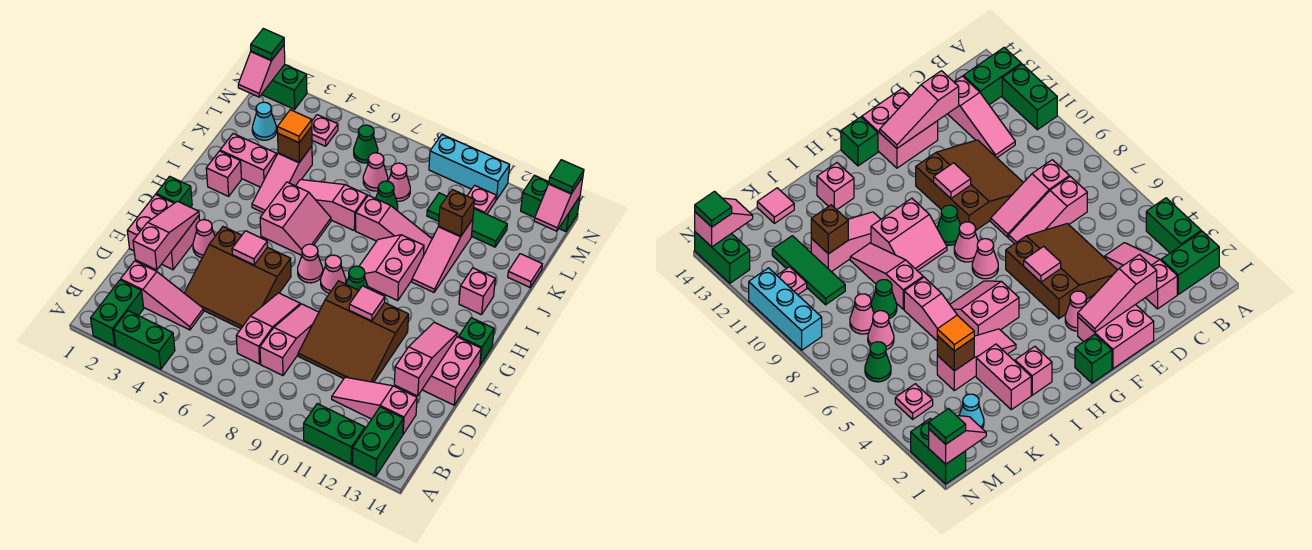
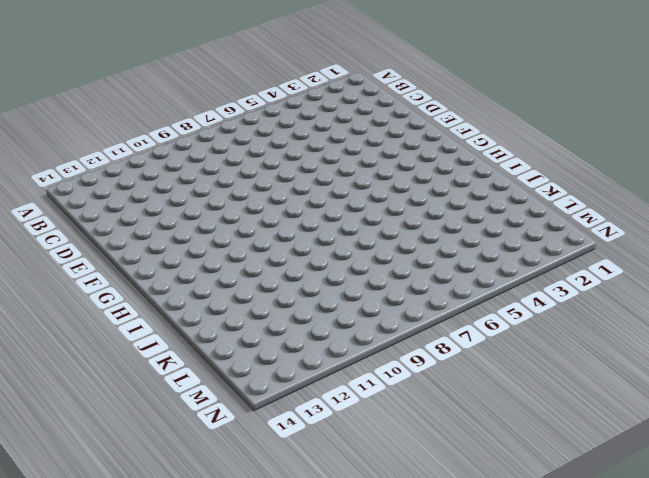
none -> green 1x2 brick [91,280,144,346]
none -> green 1x2 brick [114,311,175,369]
none -> green 1x2 brick [304,404,365,464]
none -> green 1x2 brick [352,407,403,476]

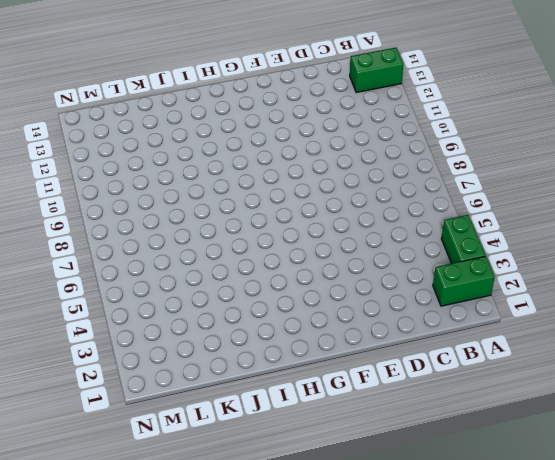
none -> green 1x2 brick [304,404,365,464]
none -> pink 1x3 slope [121,261,204,330]
none -> pink 1x3 slope [236,293,301,364]
none -> pink 1x3 slope [260,304,319,375]

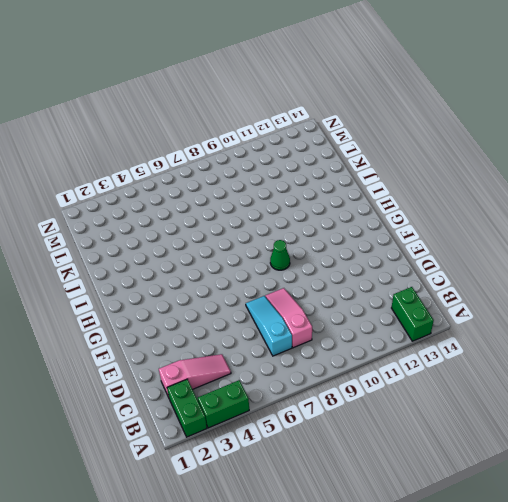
cyan 1x3 slope [246,296,292,356] -> pink 1x3 slope [236,293,301,364]
none -> green 1x2 brick [304,404,365,464]
none -> pink 1x3 slope [332,377,417,434]
none -> brown 3x3 slope [185,227,291,328]
none -> brown 3x3 slope [298,281,409,382]

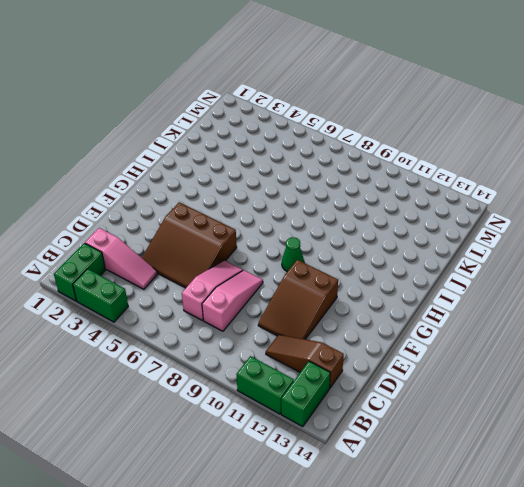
brown 1x3 slope [266,335,344,388] -> pink 1x3 slope [332,377,417,434]
brown 2x3 slope [258,260,338,339] -> brown 3x3 slope [298,281,409,382]
none -> pink 2x2 brick [127,195,200,270]
none -> pink 2x2 brick [422,337,481,405]
none -> pink 1x1 cone [193,220,215,258]
none -> green 1x1 brick [156,176,192,207]

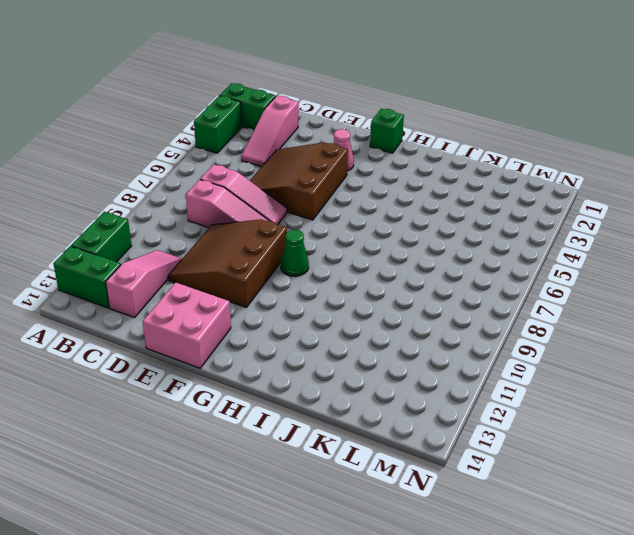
none -> pink 2x2 brick [127,195,200,270]
none -> pink 1x1 cone [298,244,323,283]
none -> pink 1x1 cone [321,255,346,293]
none -> green 1x1 brick [459,318,494,365]

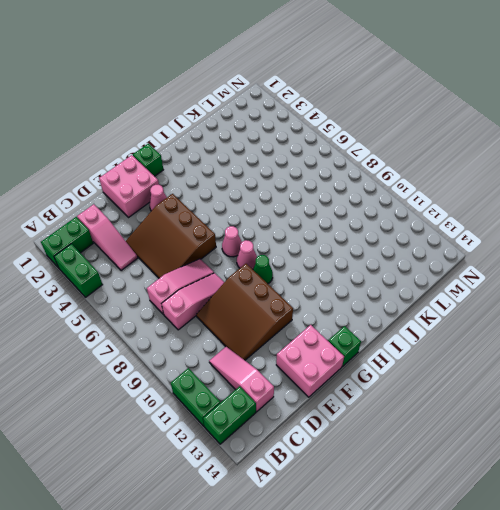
none -> pink 2x2 slope [260,182,331,255]
none -> pink 2x2 slope [359,235,424,300]
none -> pink 1x1 brick [206,151,242,196]
none -> pink 1x3 slope [252,146,312,213]

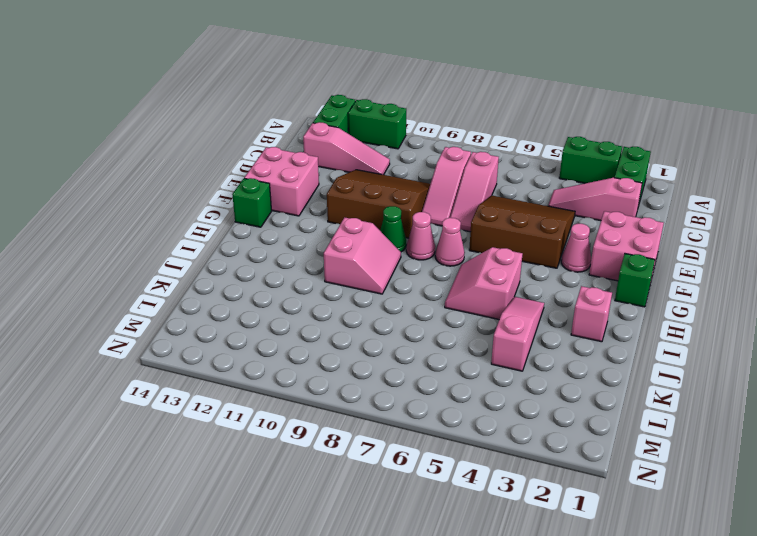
none -> pink 1x3 slope [412,219,473,292]
none -> pink 1x1 brick [459,268,495,315]
none -> pink 1x2 brick [220,134,277,187]
none -> pink 1x3 slope [296,180,367,230]

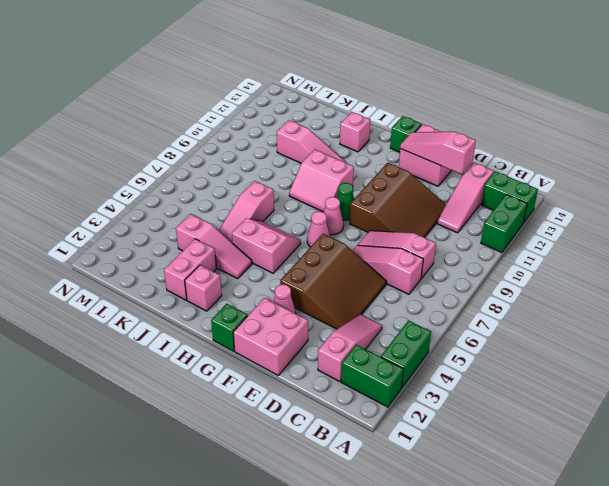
none -> pink 1x3 slope [356,195,432,256]
none -> green 1x1 cone [376,181,398,211]
none -> pink 1x1 tile [508,254,542,287]
none -> cyan 1x1 cone [252,102,277,140]

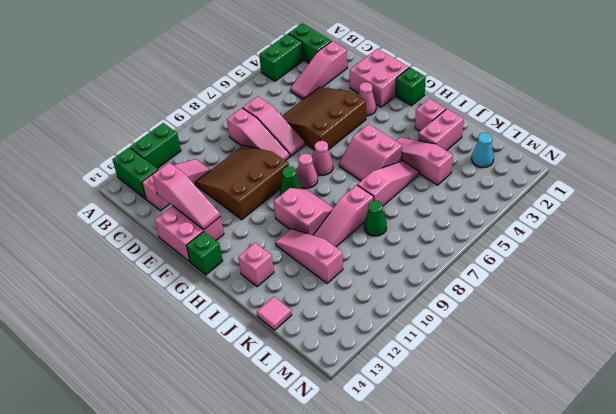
none -> pink 1x1 cone [363,153,388,191]
none -> pink 1x1 cone [388,163,410,201]
none -> green 1x3 tile [427,193,507,247]
none -> pink 1x1 plate [312,115,338,146]

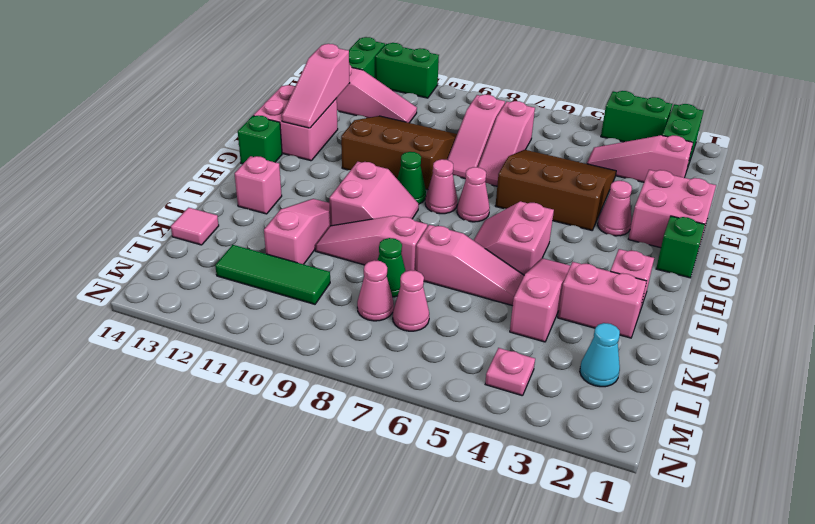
none -> green 1x1 cone [354,125,378,163]
none -> pink 1x1 plate [467,185,496,214]
none -> green 1x2 brick [262,65,307,109]
none -> cyan 1x3 brick [429,135,510,200]

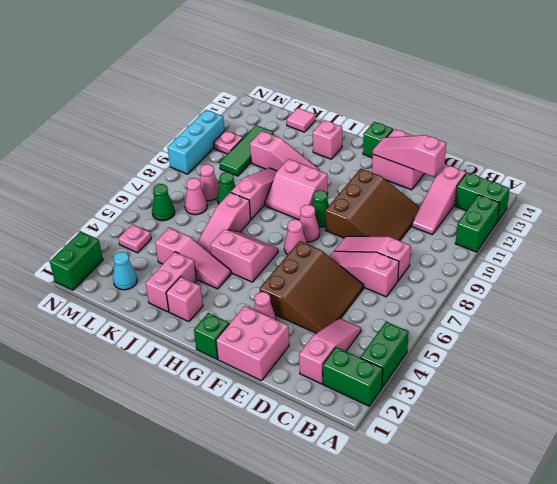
none -> green 1x2 brick [521,175,580,232]
none -> pink 1x3 slope [133,201,199,270]
none -> pink 1x1 tile [232,231,268,265]
none -> pink 1x1 tile [349,286,385,321]

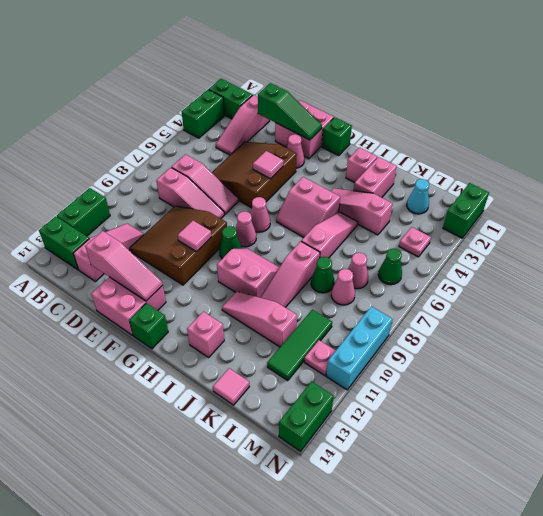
green 1x3 slope [258,83,322,140] -> pink 1x3 slope [133,201,199,270]
none -> brown 1x1 brick [278,126,312,162]
none -> brown 1x1 brick [439,190,474,236]
none -> pink 1x2 slope [238,45,285,97]
none -> pink 1x2 slope [534,177,583,231]

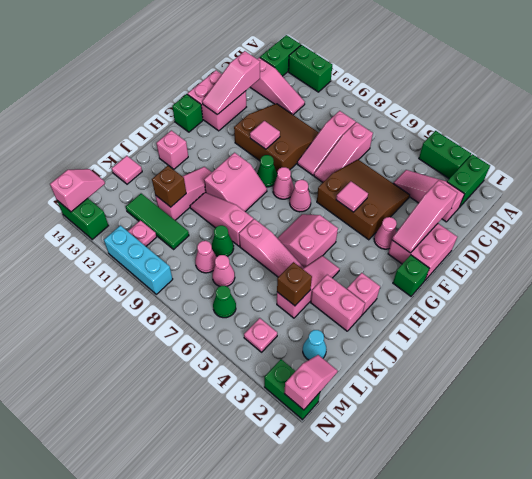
none -> orange 1x1 tile [277,110,312,143]
none -> green 1x1 tile [251,29,284,60]
none -> green 1x1 tile [549,160,584,193]

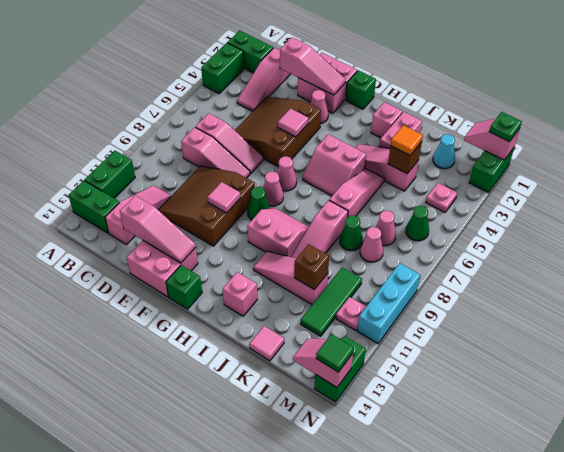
green 1x1 plate [489,112,522,142] -> green 1x1 tile [251,29,284,60]

